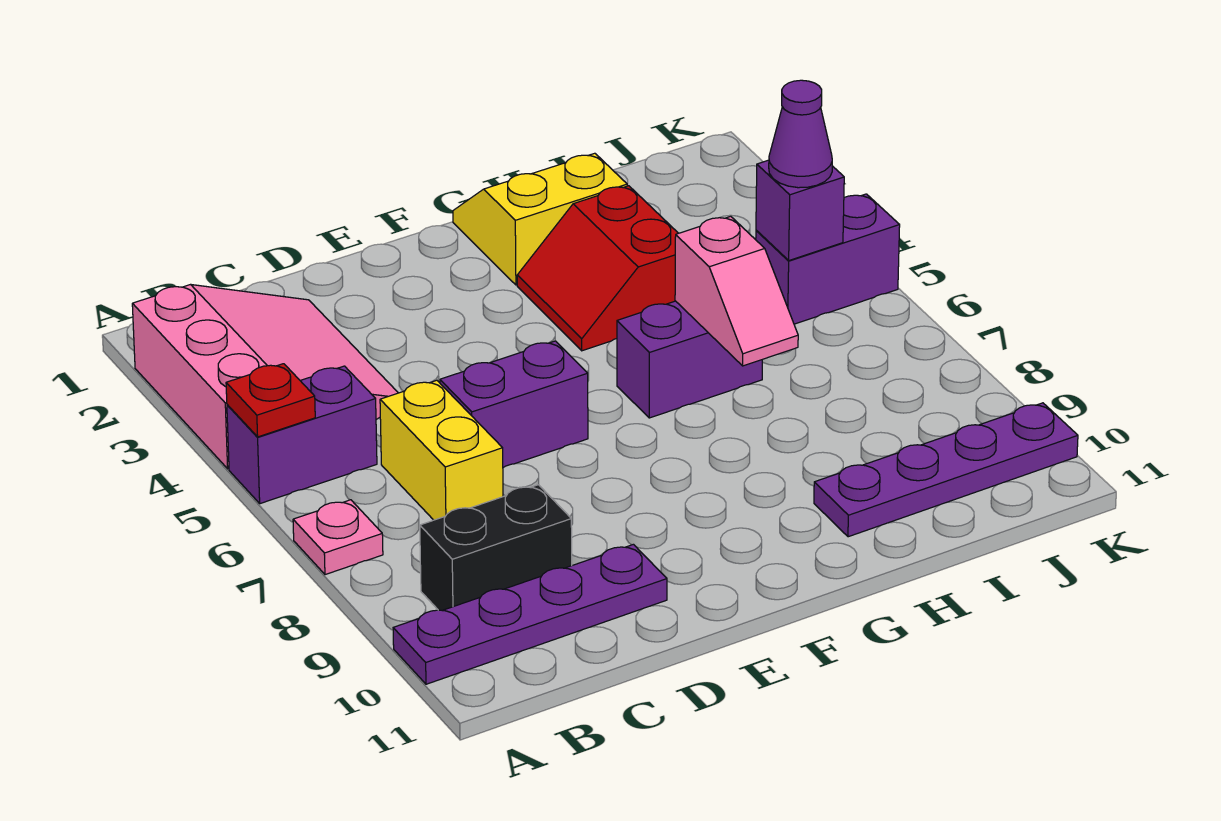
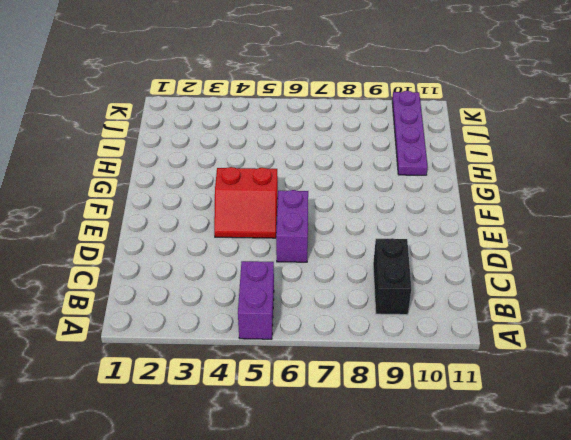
red 2x2 slope [214,167,278,238] -> red 2x2 slope moved to [517,186,678,351]
none -> pink 3x3 slope [132,284,398,469]
none -> pink 1x1 plate [293,500,383,575]
none -> purple 1x4 plate [393,544,667,684]

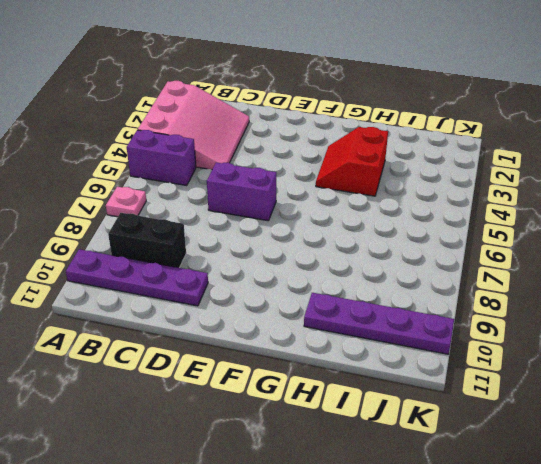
none -> yellow 1x2 brick [380,380,503,520]
none -> yellow 2x2 slope [453,153,627,285]
none -> purple 1x2 brick [617,301,762,418]

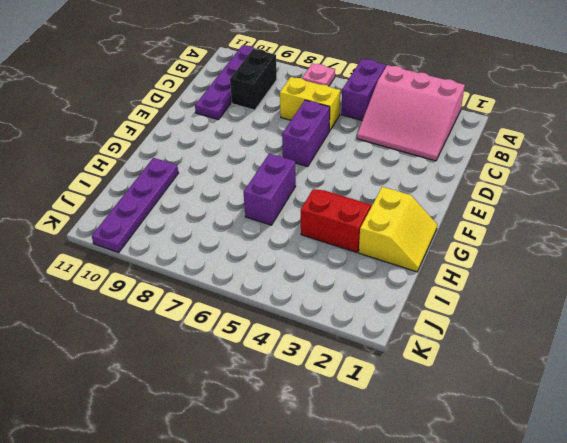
none -> purple 1x2 brick [756,194,900,324]
none -> red 1x1 plate [226,364,315,437]
none -> pink 1x2 slope [675,216,798,366]

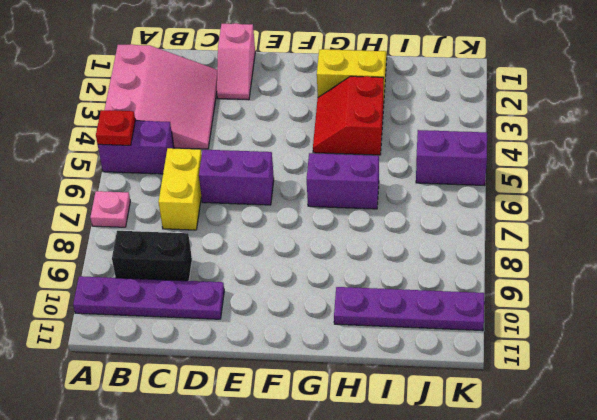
pink 1x2 slope [217,23,255,100] -> pink 1x2 slope moved to [675,216,798,366]
none -> purple 1x1 brick [756,160,844,260]
none -> purple 1x1 cone [769,80,832,188]

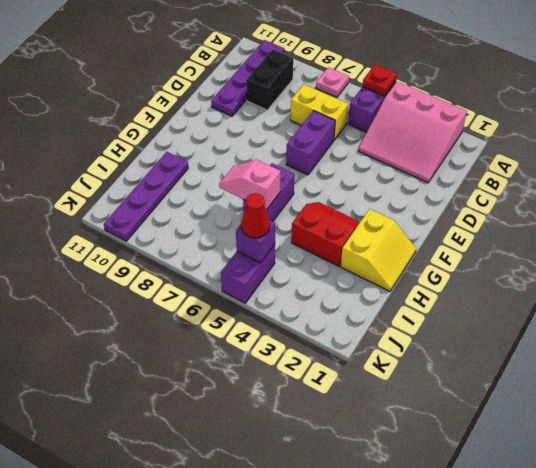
red 1x1 cone [241,193,270,238] -> purple 1x1 cone [769,80,832,188]

